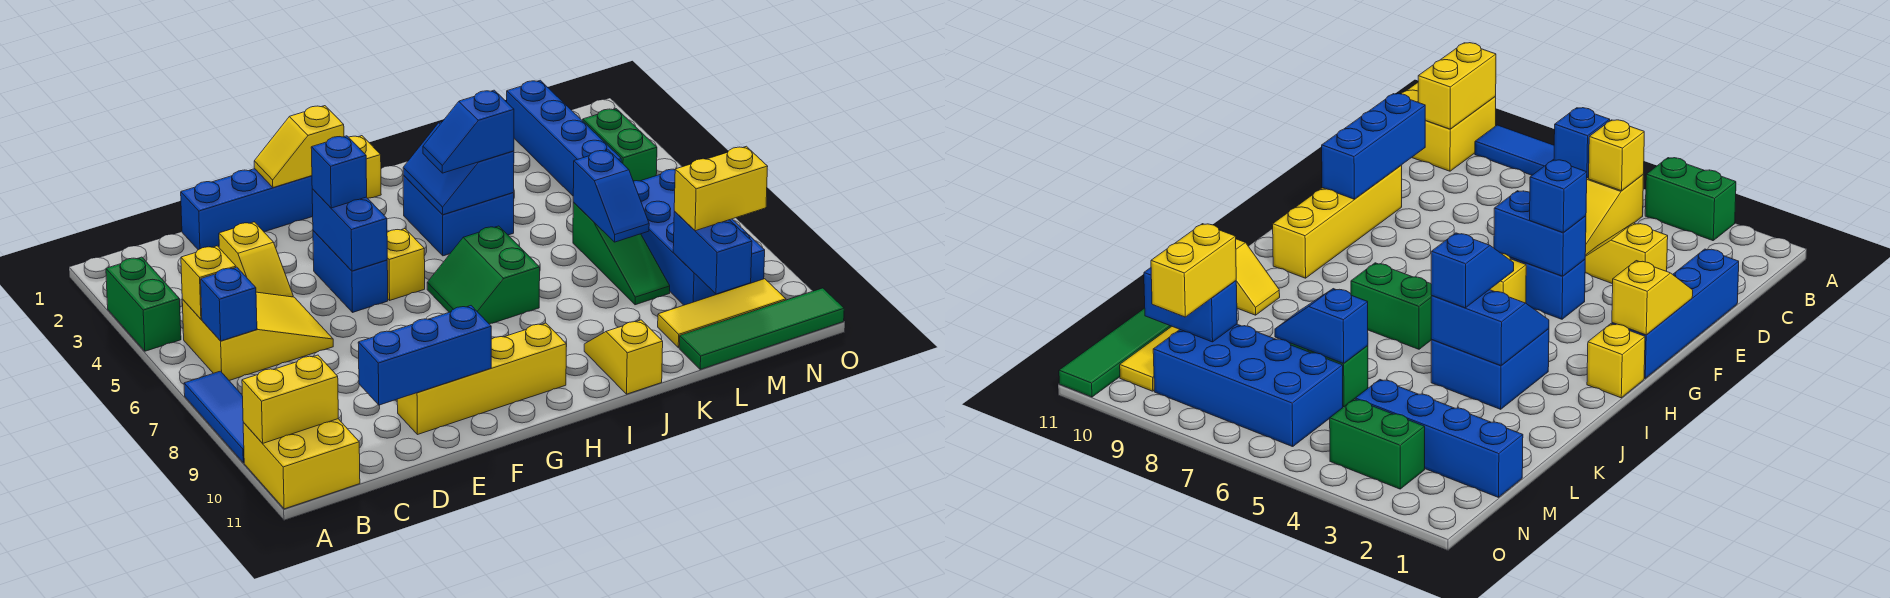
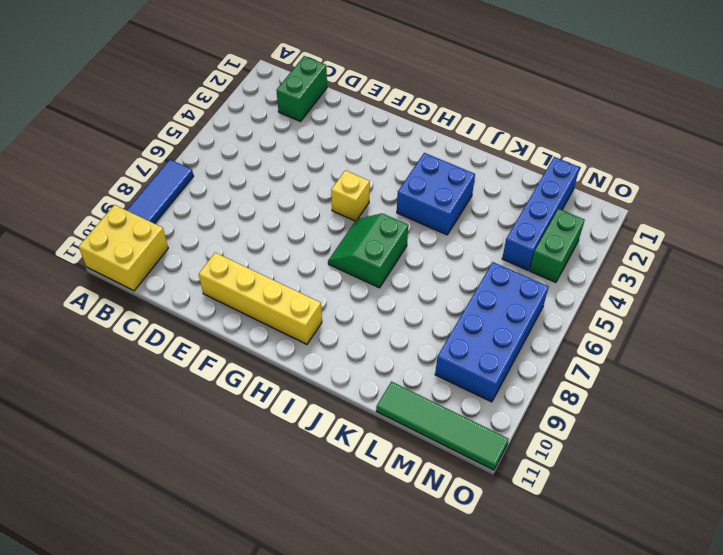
green 1x2 brick [276,56,327,121] -> green 1x2 brick moved to [106,257,181,351]
none -> yellow 2x3 slope [182,292,333,380]
none -> blue 1x4 brick [181,169,313,250]
none -> yellow 1x2 slope [219,222,293,297]
none -> blue 1x2 brick [313,231,388,312]

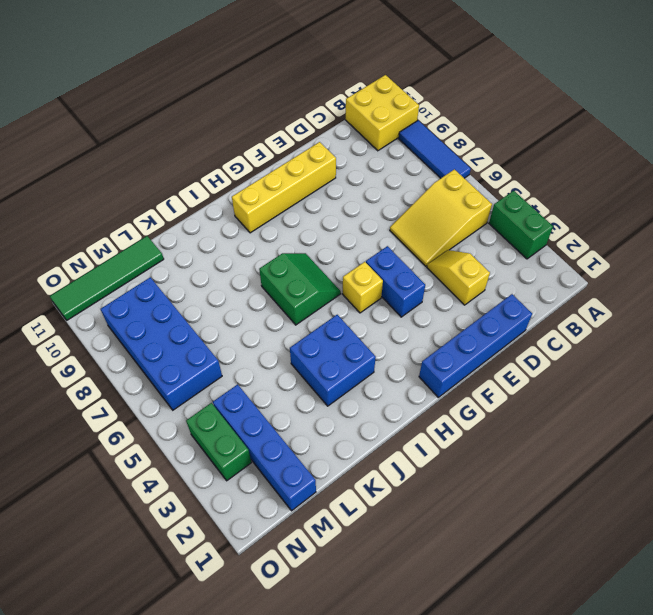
none -> yellow 1x1 brick [349,136,381,198]
none -> yellow 1x2 slope [584,320,663,394]
none -> green 1x3 slope [573,202,670,305]
none -> yellow 1x3 tile [658,279,786,348]

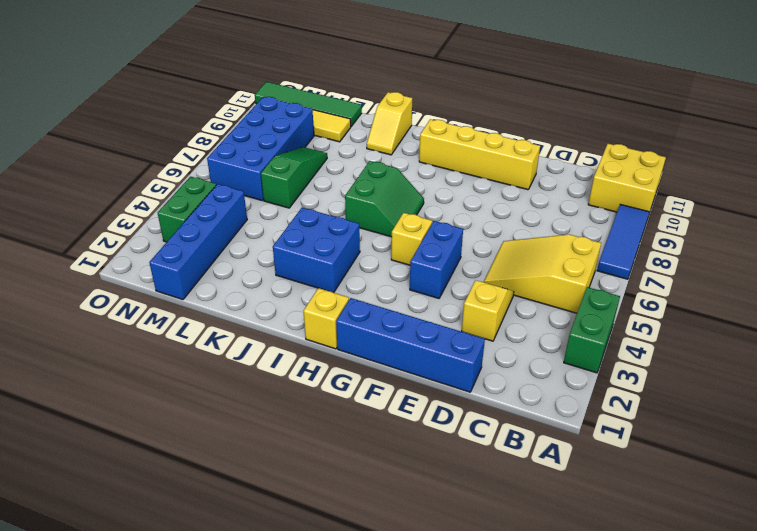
none -> yellow 1x2 brick [242,355,338,443]
none -> yellow 1x1 brick [181,246,236,319]
none -> blue 1x1 brick [201,267,257,341]
none -> blue 1x3 brick [358,306,491,405]

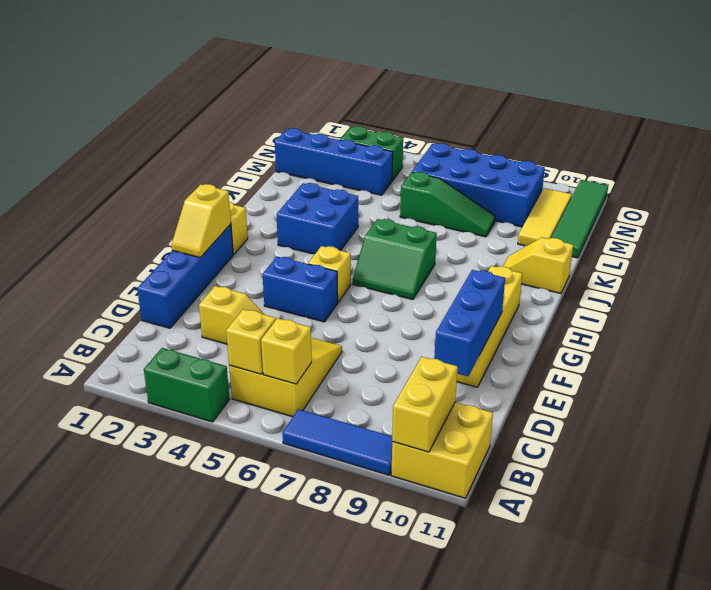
yellow 1x1 brick [261,318,312,384] -> blue 1x1 brick [201,267,257,341]
none -> blue 1x2 brick [312,189,387,271]
none -> blue 2x2 slope [403,122,514,215]
none -> blue 1x2 slope [573,150,649,242]
none -> blue 1x2 brick [673,212,752,294]

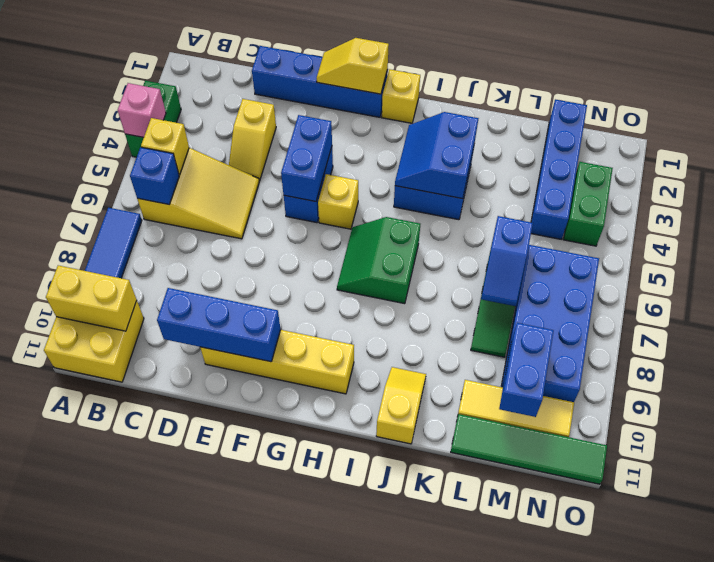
pink 1x1 brick [118,83,166,138] -> none
none -> blue 1x1 brick [311,136,367,208]
none -> blue 1x2 slope [423,90,514,173]
none -> yellow 1x2 brick [674,146,768,231]

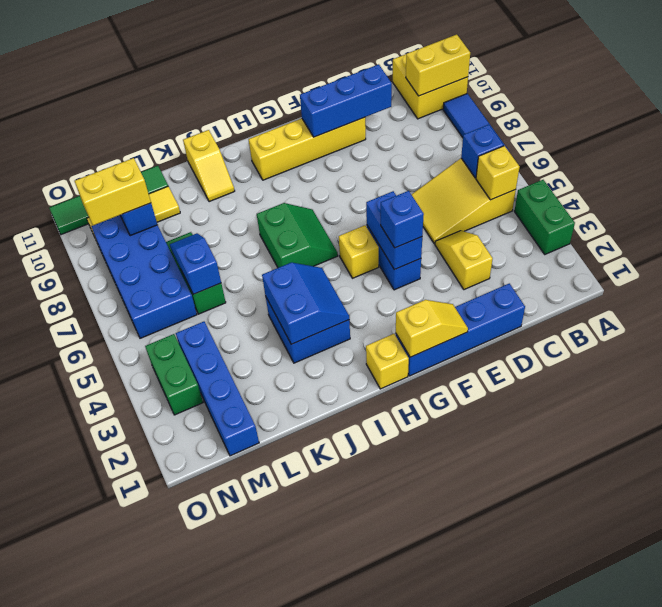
none -> blue 1x2 slope [423,90,514,173]

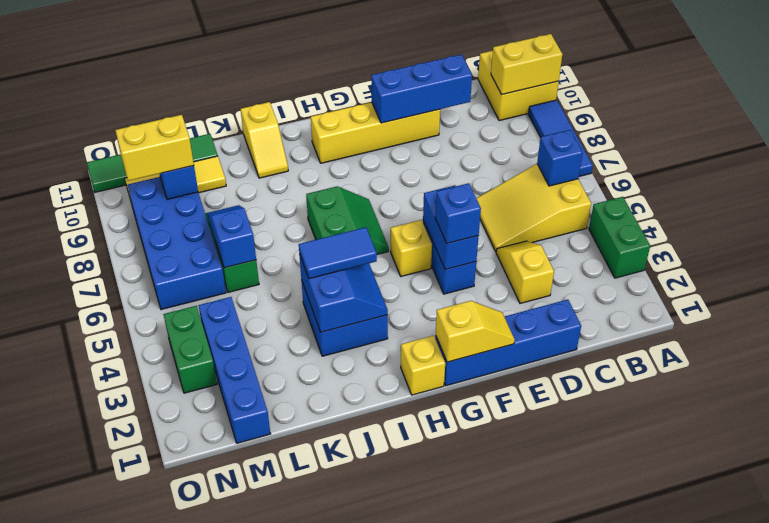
blue 1x2 tile [299,227,377,279] -> blue 1x2 slope [423,90,514,173]
none -> yellow 1x1 brick [181,246,236,319]

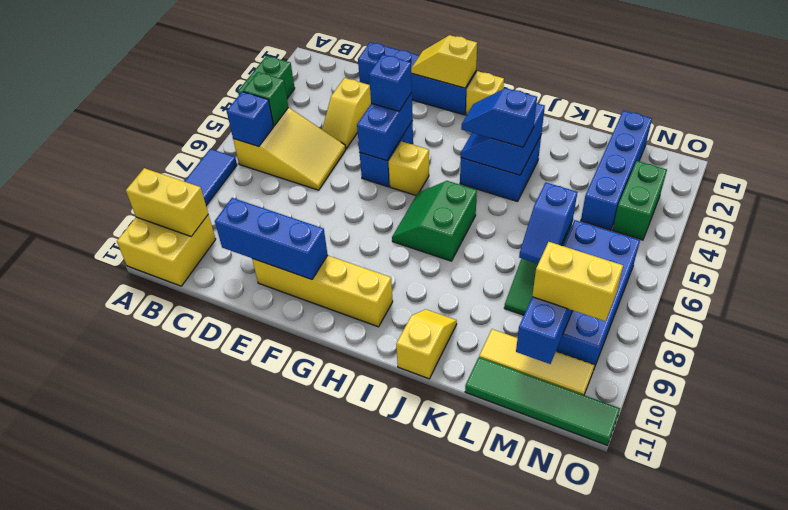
green 1x1 brick [243,72,288,126] -> yellow 1x1 brick [181,246,236,319]

